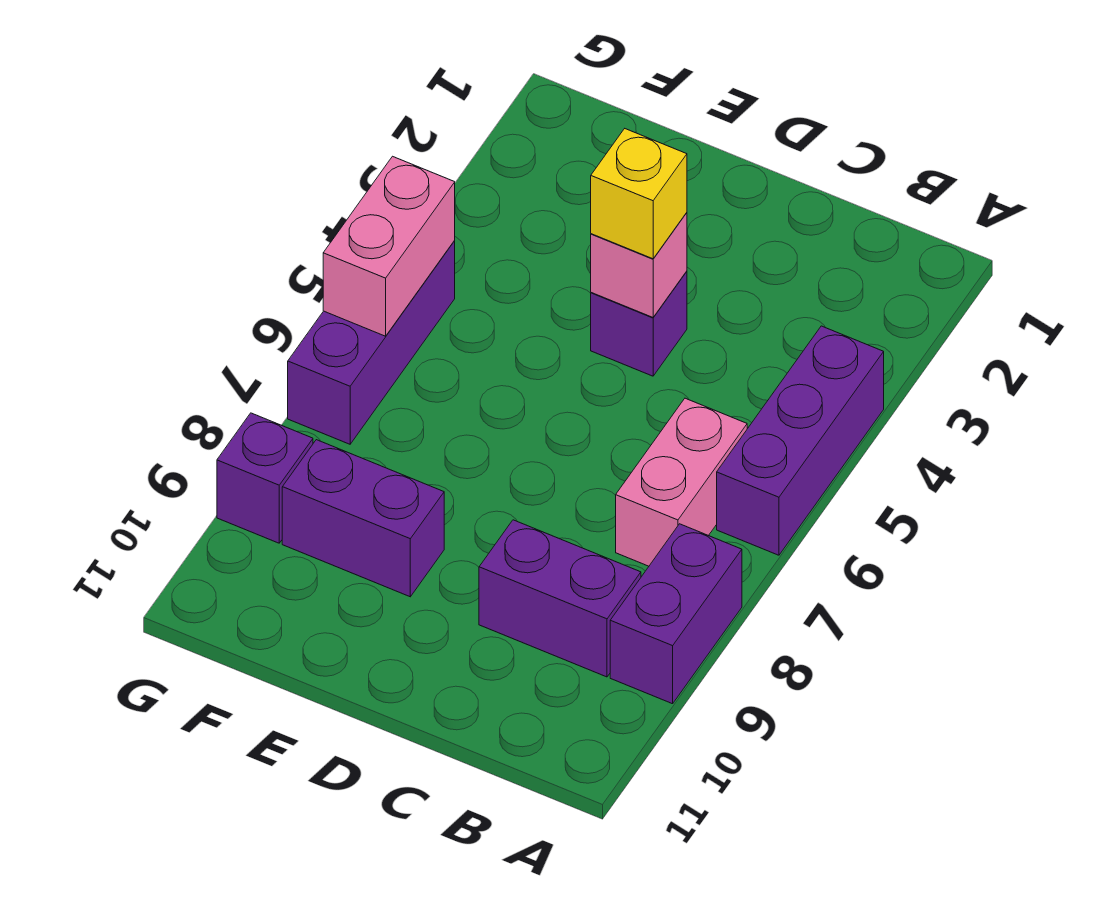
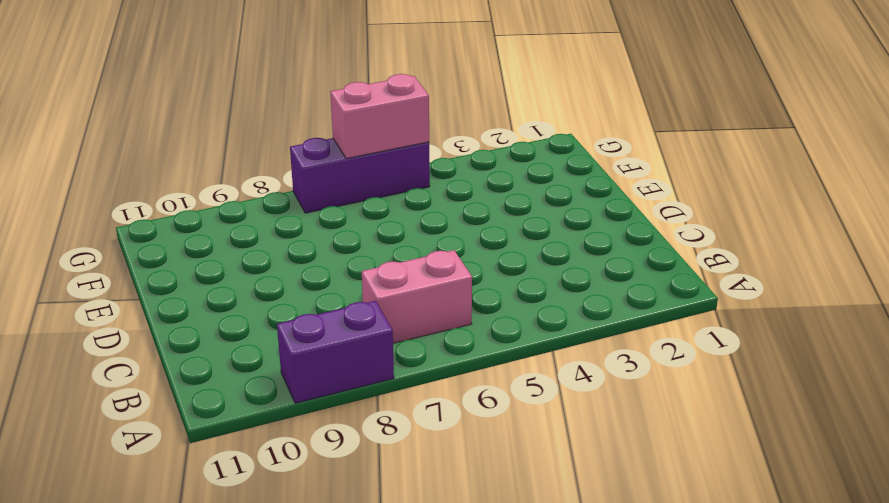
none -> purple 1x3 brick [717,326,884,555]
none -> purple 1x2 brick [479,520,641,677]

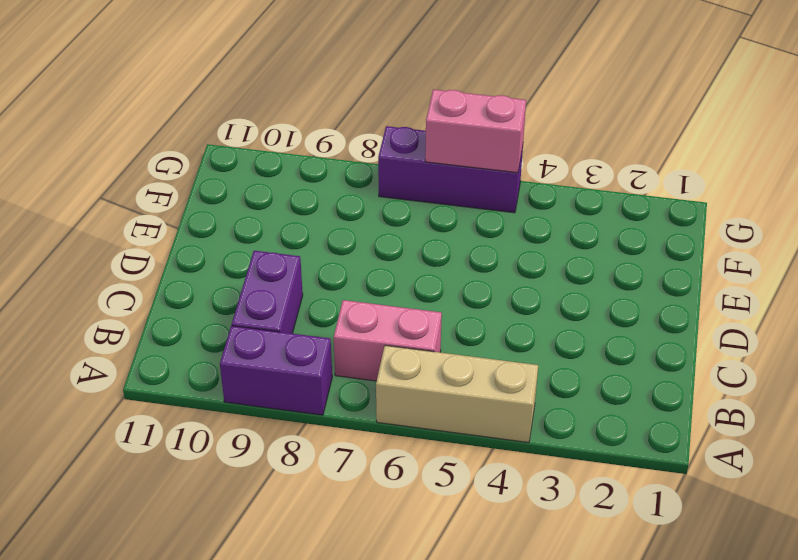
tan 1x3 brick [376,345,538,443] -> purple 1x3 brick [717,326,884,555]
none -> purple 1x1 brick [591,271,687,376]
none -> purple 1x2 brick [282,440,444,597]

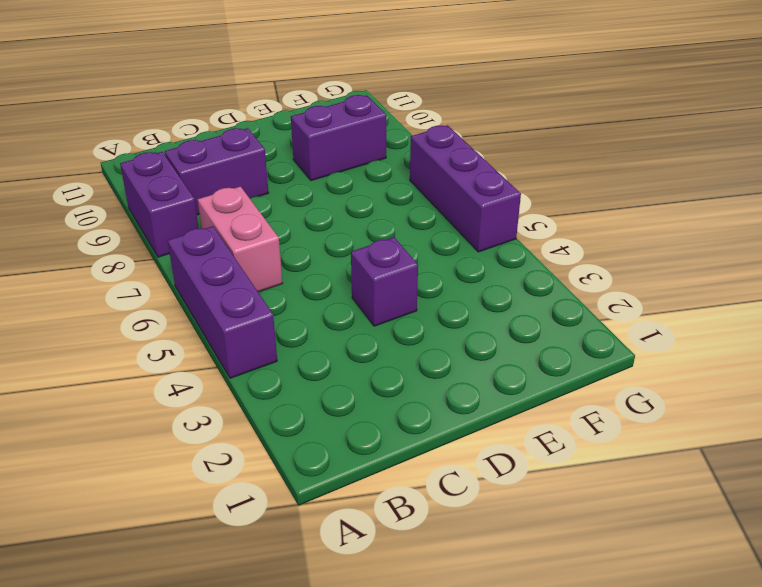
none -> purple 1x1 brick [217,413,313,543]
none -> pink 1x1 brick [591,213,687,317]

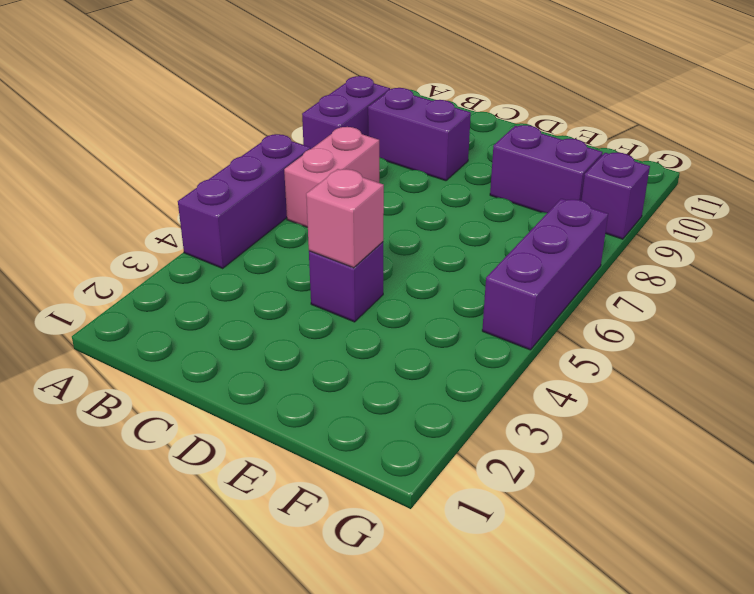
none -> pink 1x2 brick [323,156,455,336]
none -> yellow 1x1 brick [591,129,687,259]

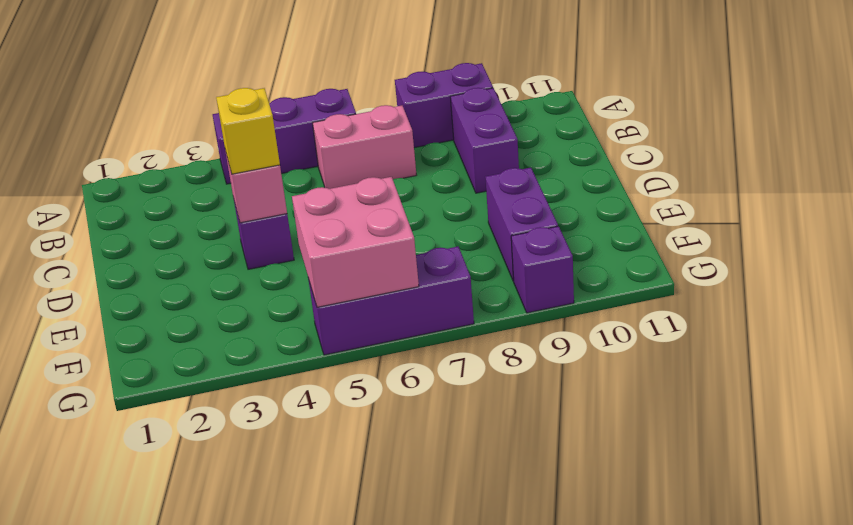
pink 2x2 brick [292,177,419,307] -> pink 1x2 brick [323,156,455,336]

